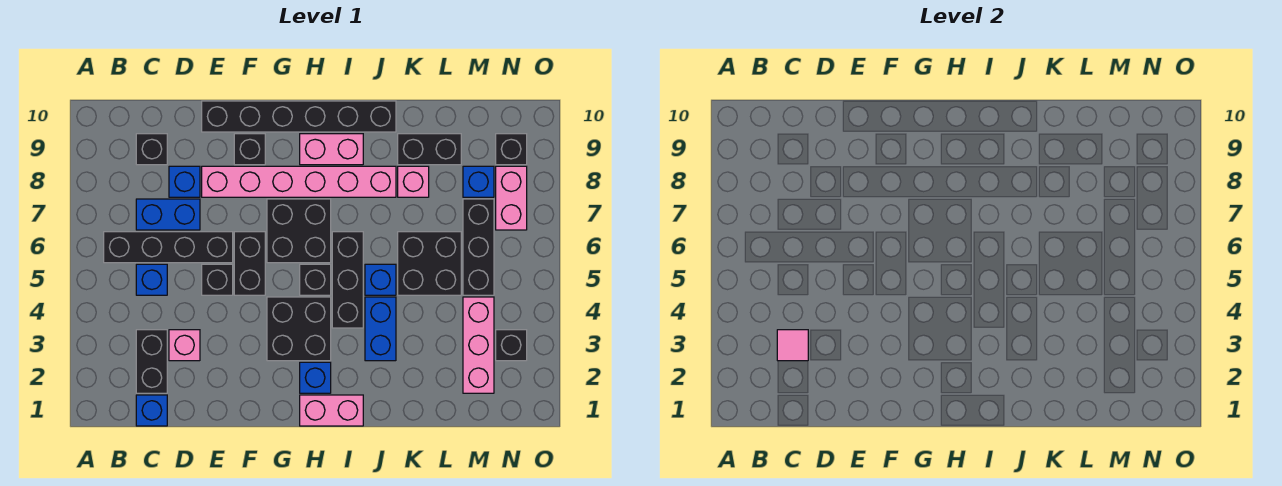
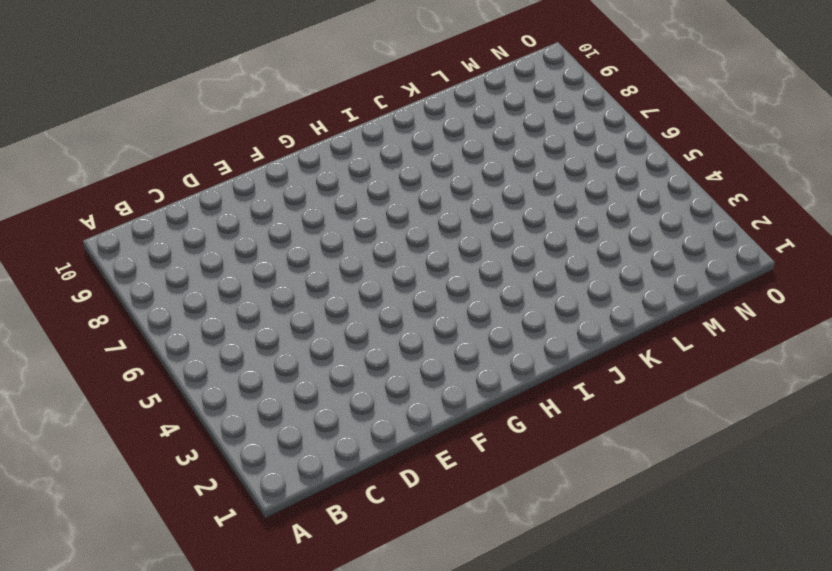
none -> black 1x4 brick [104,232,233,263]
none -> blue 1x1 brick [136,395,167,426]
none -> black 1x2 brick [136,330,167,393]
none -> blue 1x1 brick [136,264,167,295]

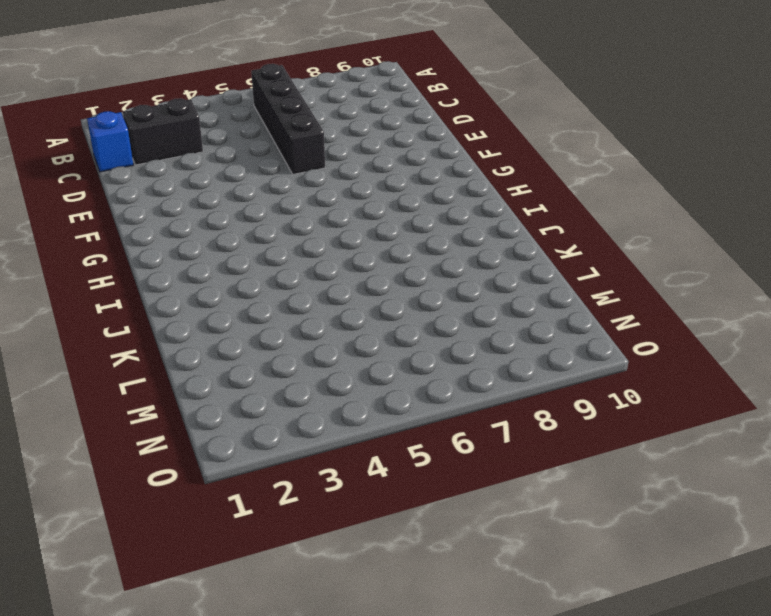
none -> blue 1x1 brick [136,264,167,295]
none -> blue 1x2 brick [136,199,200,230]
none -> black 1x1 brick [136,134,167,165]
none -> pink 1x1 brick [169,330,200,361]

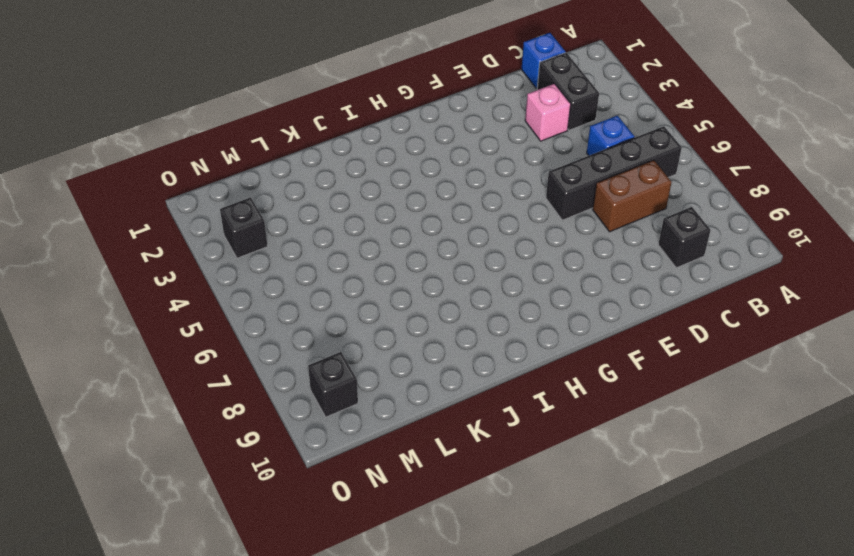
brown 1x2 brick [593,160,672,232] -> blue 1x2 brick [136,199,200,230]
none -> blue 1x1 brick [169,166,200,197]
none -> black 1x1 brick [202,264,233,295]
none -> pink 1x6 brick [202,166,396,197]
none -> black 1x6 brick [202,101,396,132]

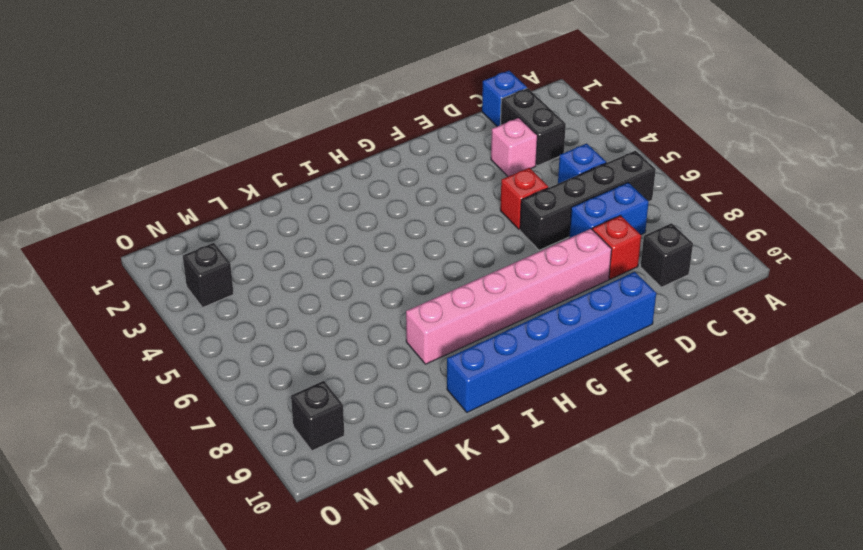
red 1x1 brick [592,216,641,279] -> blue 1x1 brick [169,166,200,197]
red 1x1 brick [500,168,548,230] -> black 1x1 brick [202,264,233,295]
blue 1x6 brick [447,272,656,412] -> black 1x6 brick [202,101,396,132]
none -> black 1x2 brick [234,232,265,295]
none -> black 1x1 brick [234,134,265,165]
none -> black 2x2 brick [267,297,331,361]
none -> black 2x2 brick [267,199,331,263]

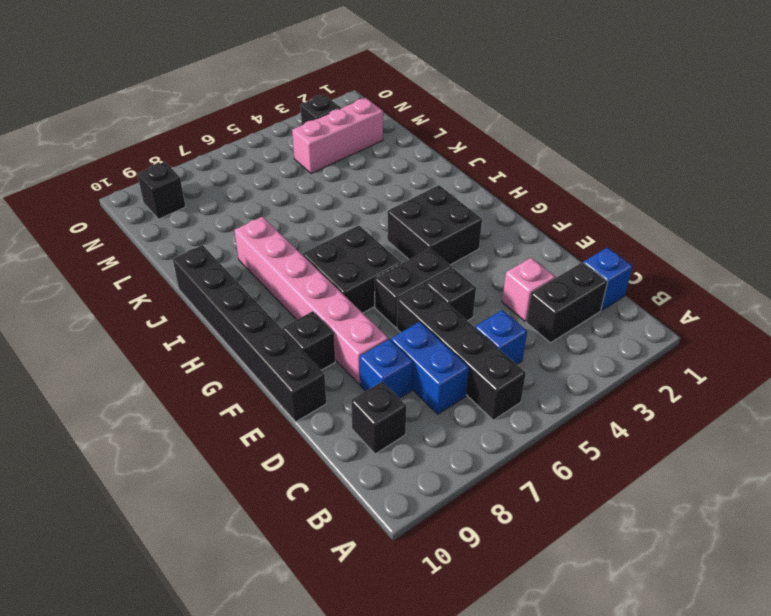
none -> pink 1x2 brick [300,395,363,426]
none -> blue 1x1 brick [300,362,331,393]
none -> black 1x1 brick [300,264,331,295]
none -> pink 1x2 brick [300,134,363,165]

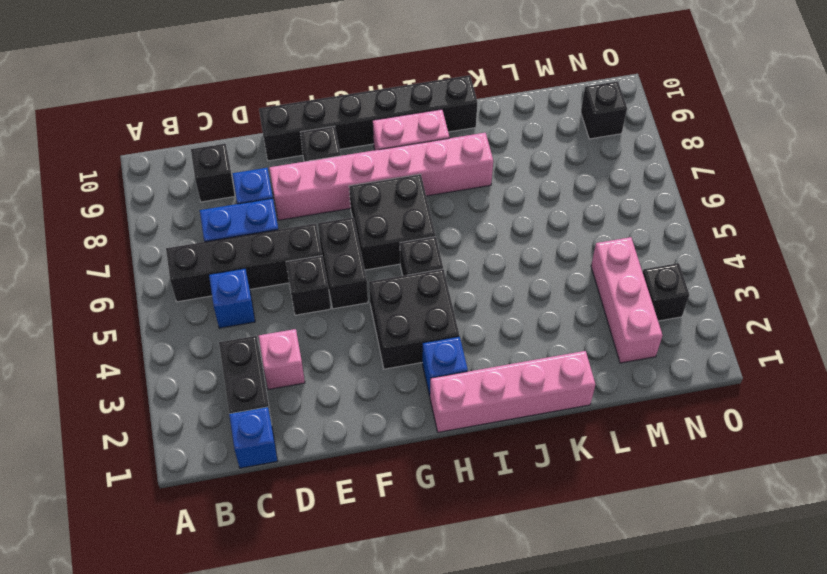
pink 1x4 brick [430,351,596,432] -> pink 1x2 brick [300,395,363,426]
none -> black 1x3 brick [332,232,363,328]
none -> blue 1x2 brick [365,297,396,361]
none -> blue 1x1 brick [365,264,396,295]
none -> black 2x2 brick [398,232,461,295]

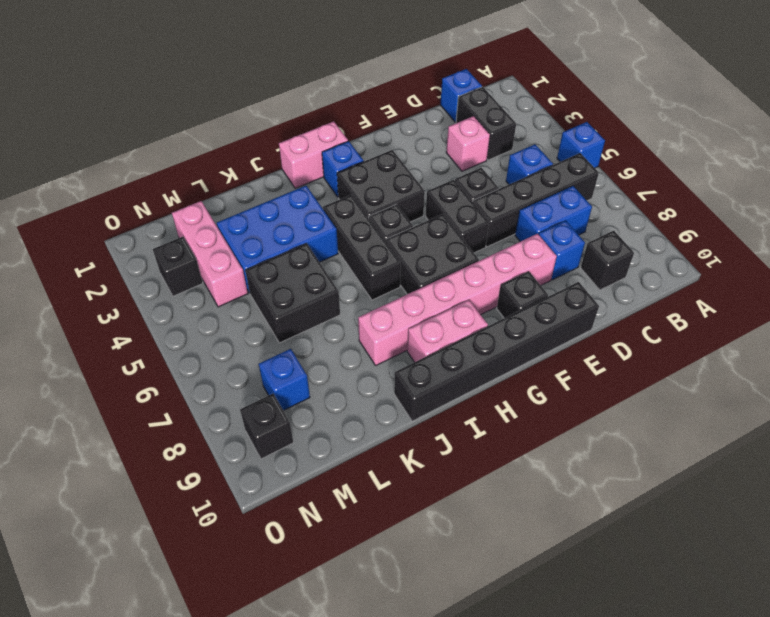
blue 1x1 brick [557,122,605,168] -> blue 1x1 brick moved to [365,264,396,295]
blue 2x3 brick [217,186,338,293] -> blue 1x2 brick [365,297,396,361]
none -> pink 1x1 brick [398,166,429,197]
none -> black 1x2 brick [398,134,461,165]
none -> black 1x3 brick [463,199,494,295]
none -> pink 1x2 brick [496,166,527,230]

